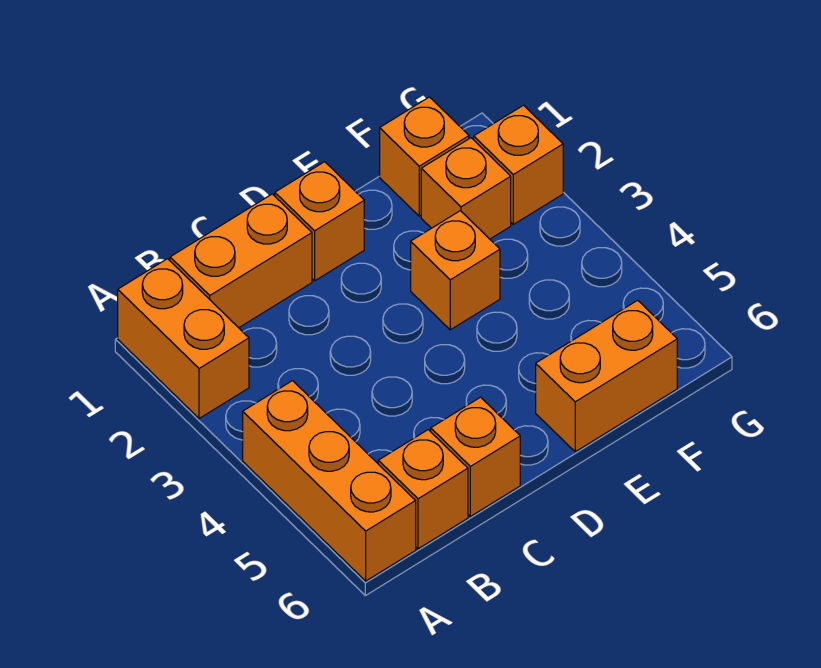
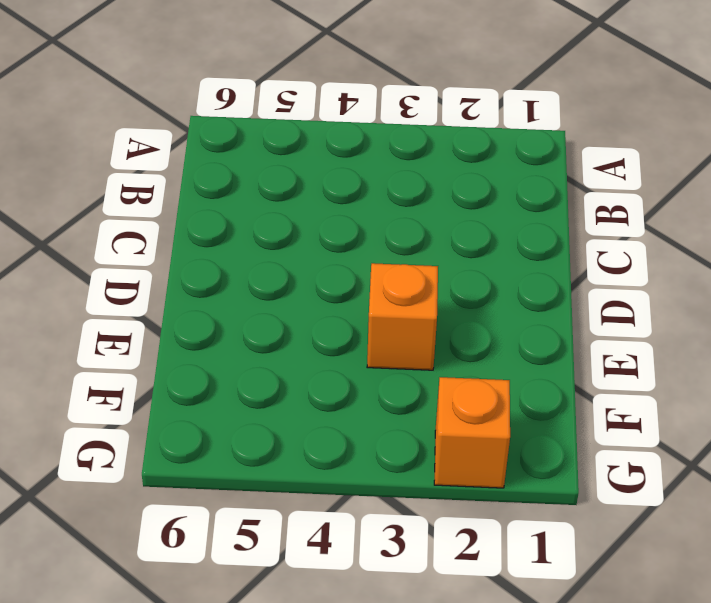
none -> orange 1x2 brick [118,259,249,419]
none -> orange 1x3 brick [243,381,416,581]

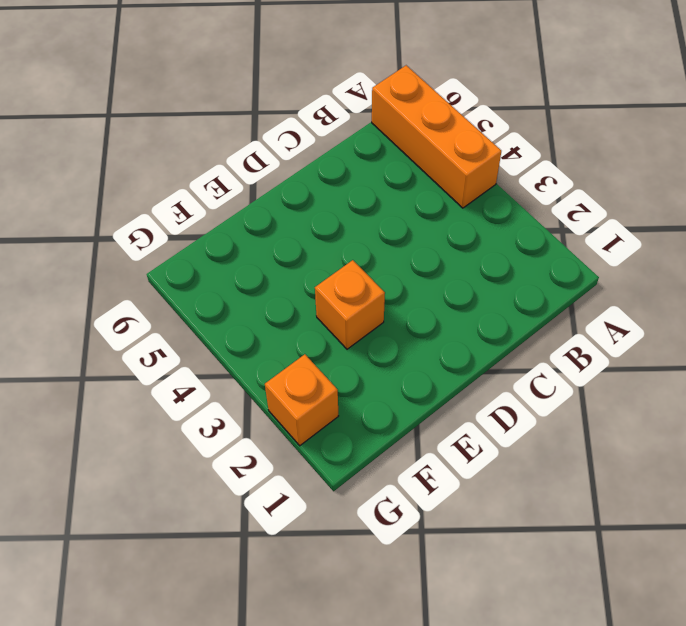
none -> orange 1x2 brick [118,259,249,419]
none -> orange 1x2 brick [170,194,312,328]

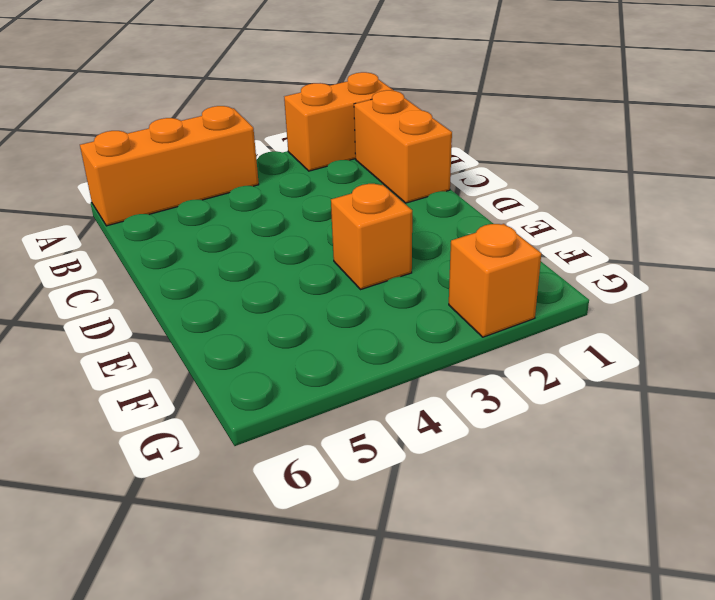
none -> orange 1x1 brick [378,430,468,549]
none -> orange 1x1 brick [431,397,520,516]

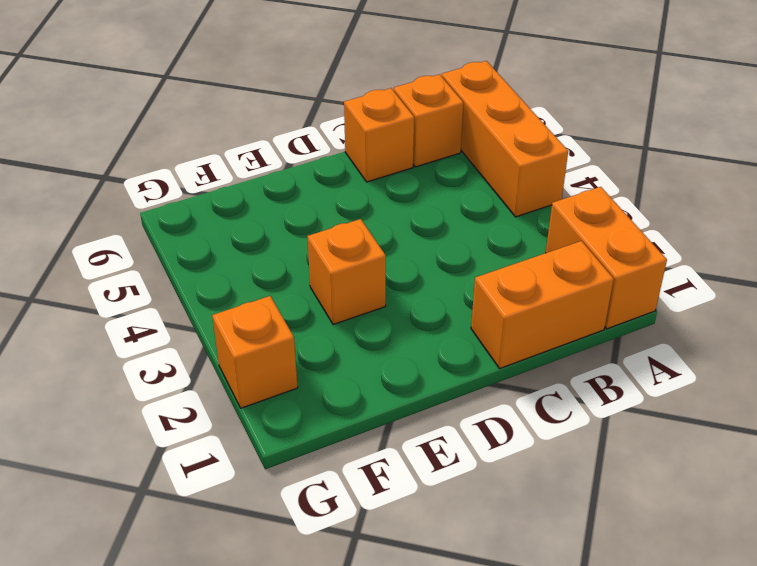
none -> orange 1x1 brick [275,162,364,281]
none -> orange 1x2 brick [536,300,677,452]

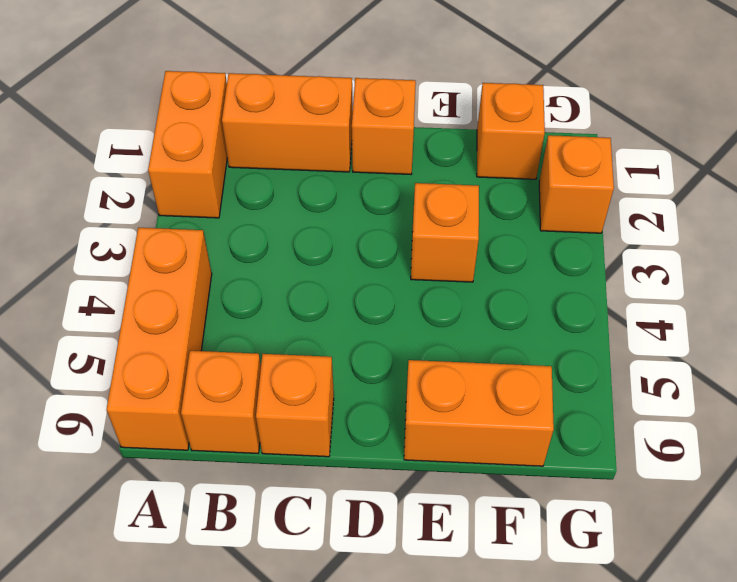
none -> orange 1x1 brick [421,138,511,239]

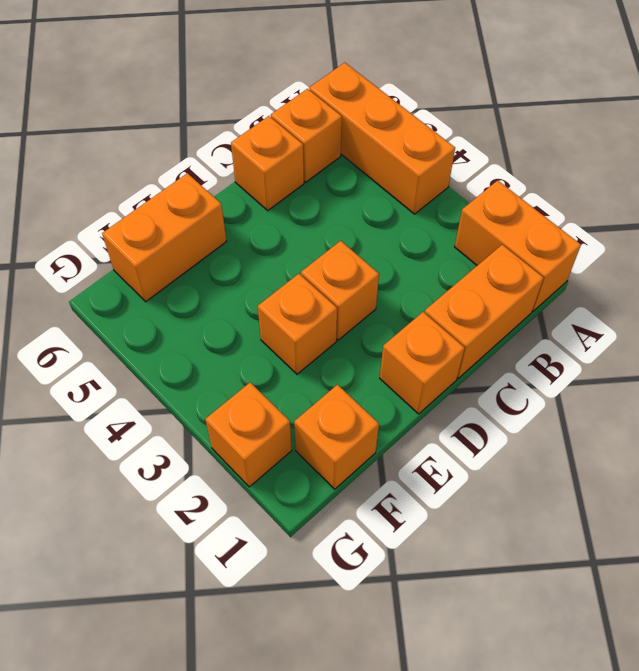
orange 1x1 brick [301,241,379,340] -> orange 1x1 brick moved to [421,138,511,239]

